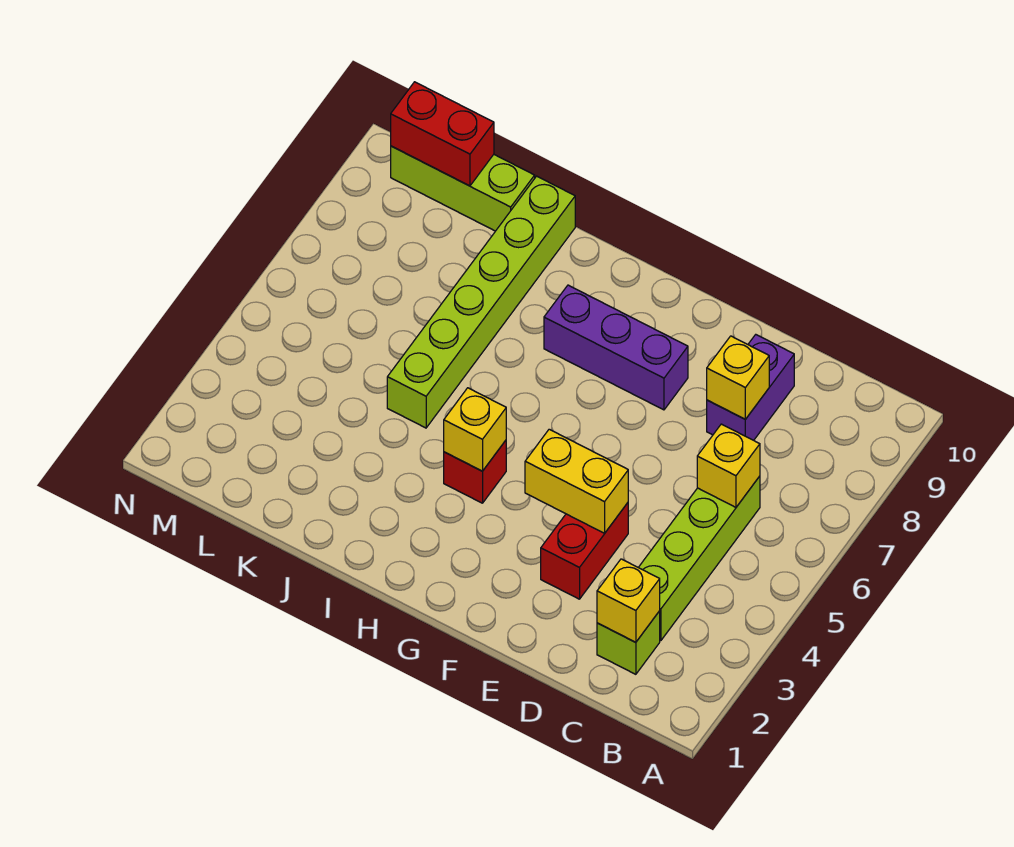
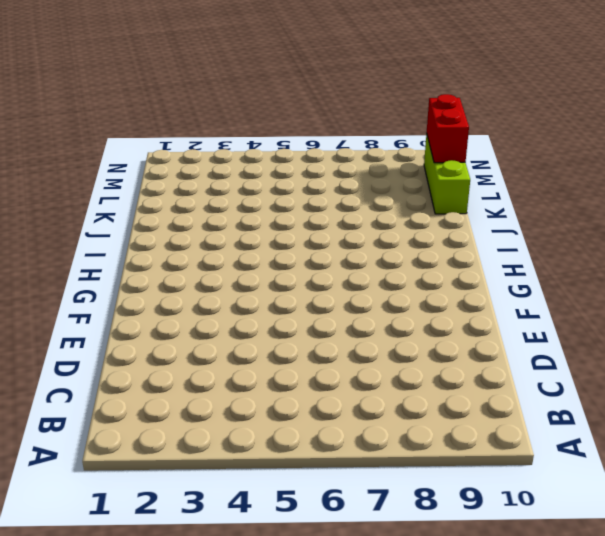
none -> lime 1x1 brick [597,611,660,674]
none -> lime 1x4 brick [638,476,760,641]
none -> purple 1x2 brick [707,335,794,440]

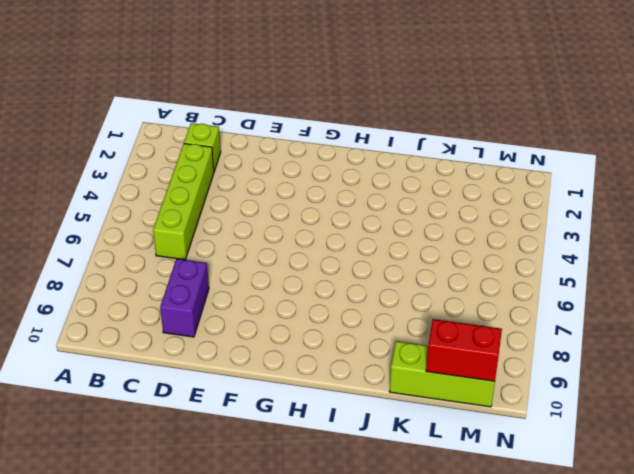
none -> red 1x2 brick [541,503,628,599]
none -> purple 1x3 brick [544,285,688,410]
none -> red 1x1 brick [444,440,506,503]

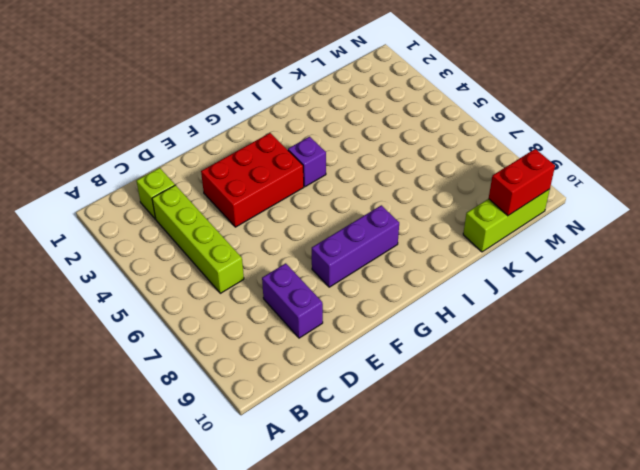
red 2x3 brick [201,133,304,227] -> red 1x2 brick [541,503,628,599]
purple 1x1 brick [288,137,326,187] -> red 1x1 brick [444,440,506,503]
none -> lime 1x6 brick [387,176,575,428]
none -> yellow 1x1 brick [597,559,660,642]
none -> yellow 1x1 brick [697,424,760,507]

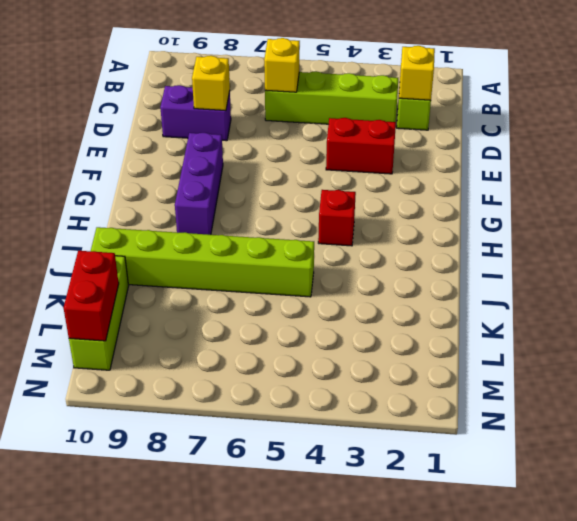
none -> yellow 1x2 brick [525,429,628,533]
none -> yellow 1x1 brick [444,388,506,471]

